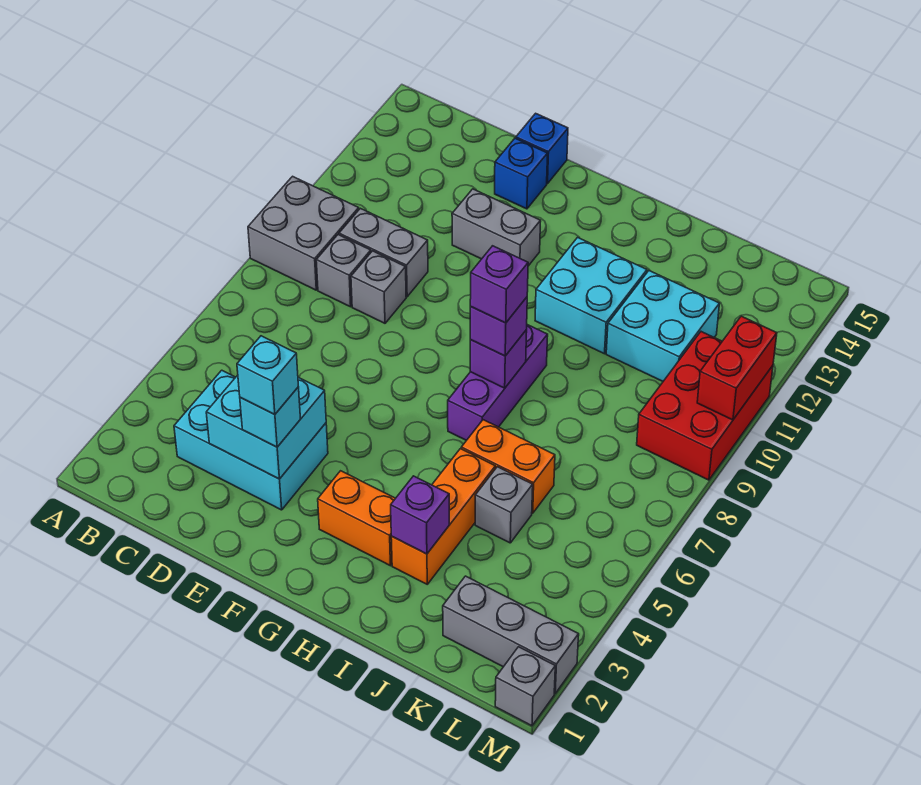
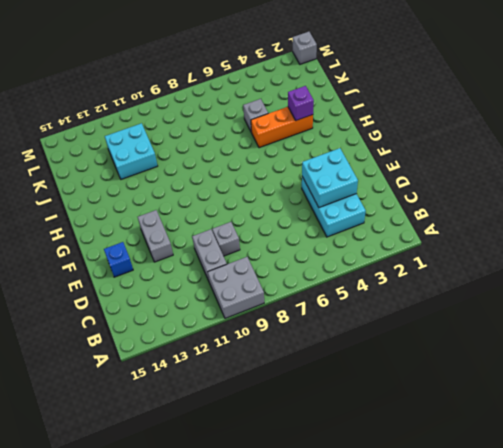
none -> grey 1x1 brick [316,235,371,307]
none -> blue 1x1 brick [516,113,568,184]
none -> orange 1x2 brick [318,471,396,566]

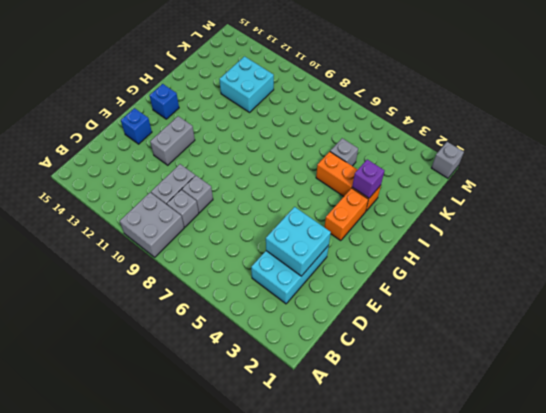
blue 1x1 brick [150,84,179,119] -> blue 1x1 brick moved to [516,113,568,184]
none -> purple 1x3 brick [448,325,548,440]
none -> cyan 2x2 brick [535,238,647,354]
none -> orange 1x2 brick [461,420,555,513]

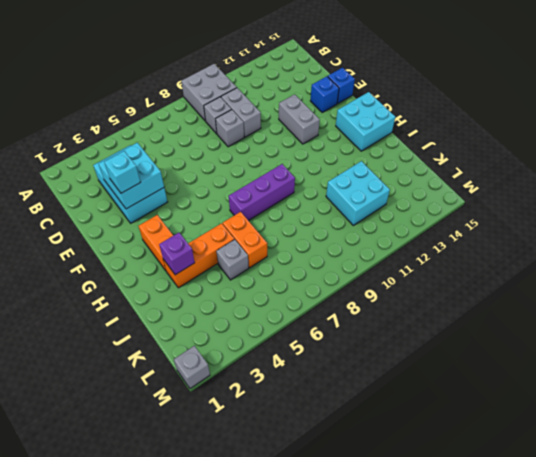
cyan 2x2 brick [336,92,395,151] -> cyan 2x2 brick moved to [535,238,647,354]
none -> grey 1x3 brick [443,576,579,693]
none -> red 2x3 brick [637,332,773,480]
none -> purple 1x1 brick [470,330,527,388]

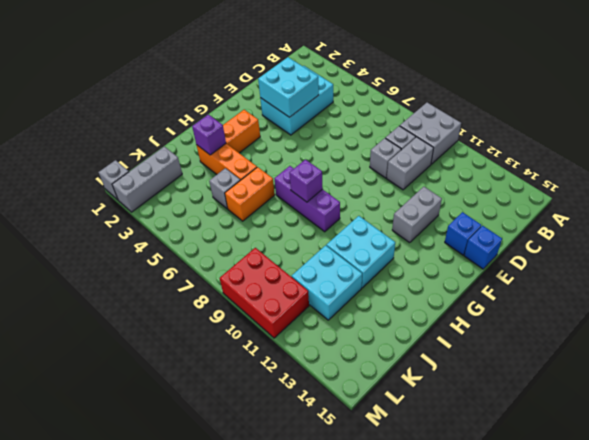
none -> red 1x2 brick [697,316,777,420]
none -> cyan 1x1 brick [240,387,300,447]
none -> purple 1x1 brick [470,297,527,356]

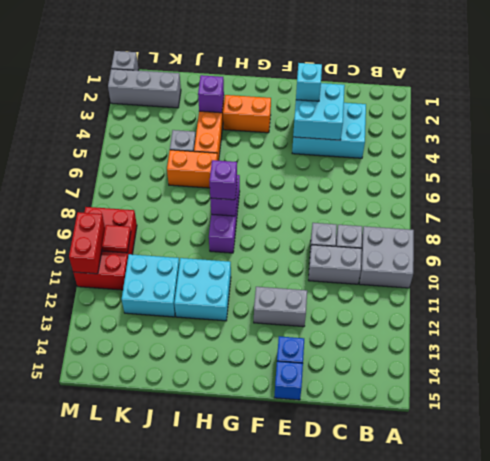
red 1x1 tile [102,225,131,253] -> none
none -> cyan 1x1 brick [237,336,298,415]
none -> purple 1x1 brick [470,246,528,323]

